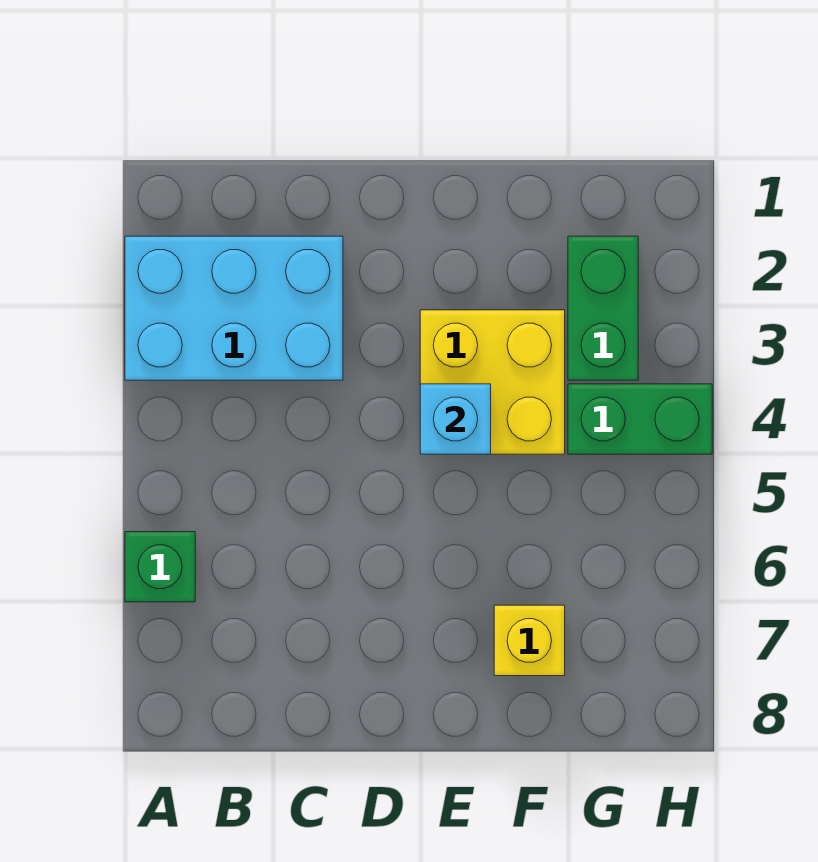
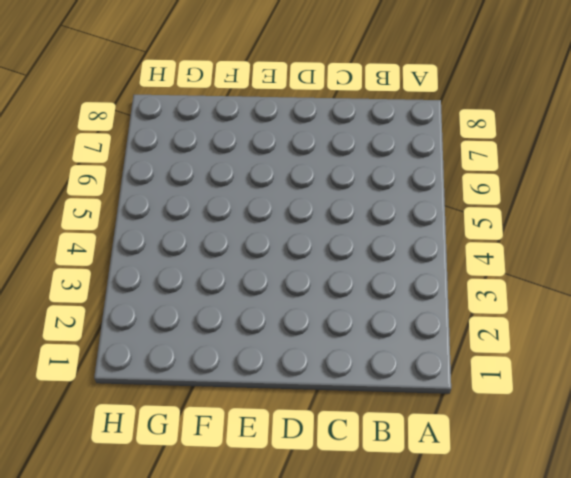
none -> cyan 2x3 brick [125,236,343,380]
none -> green 1x1 brick [125,532,195,602]

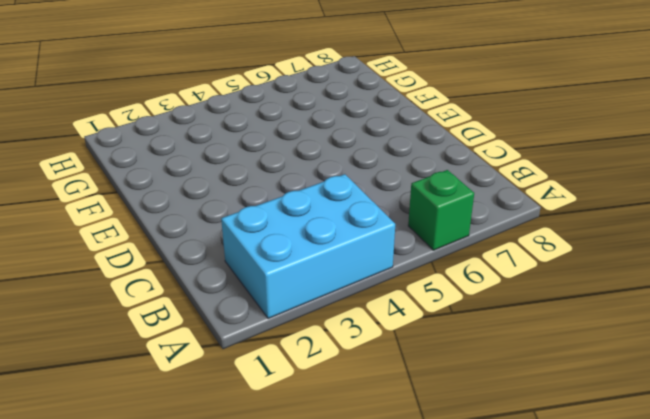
cyan 2x3 brick [221,174,395,318] -> cyan 2x3 brick turned to [125,236,343,380]
none -> yellow 2x2 brick [420,310,565,454]
none -> yellow 1x1 brick [494,605,565,676]

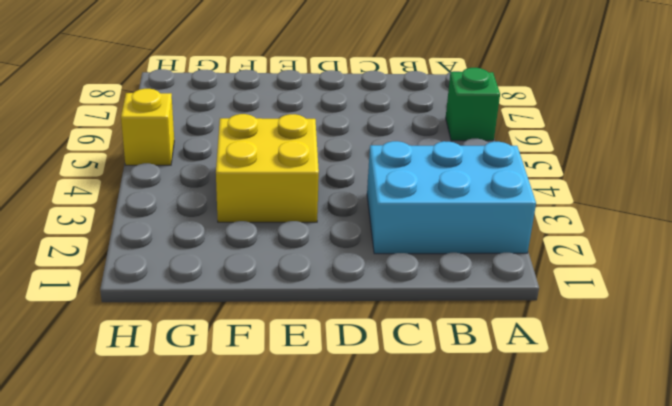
yellow 1x1 brick [121,89,174,165] -> yellow 1x1 brick moved to [494,605,565,676]
none -> green 1x2 brick [568,236,638,380]
none -> green 1x2 brick [568,384,712,454]

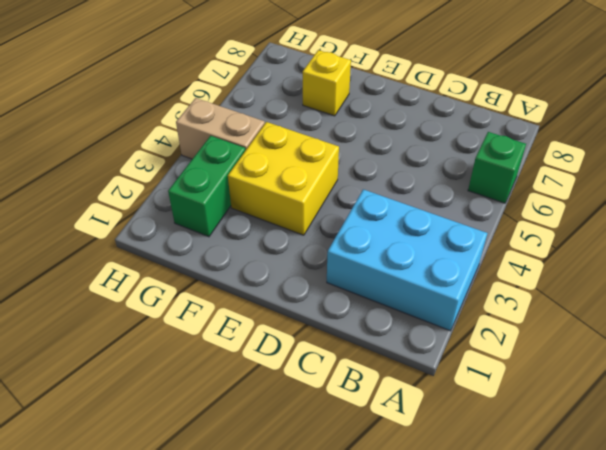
tan 1x2 brick [176,98,265,159] -> green 1x2 brick [568,384,712,454]
none -> cyan 1x1 brick [420,384,491,454]

